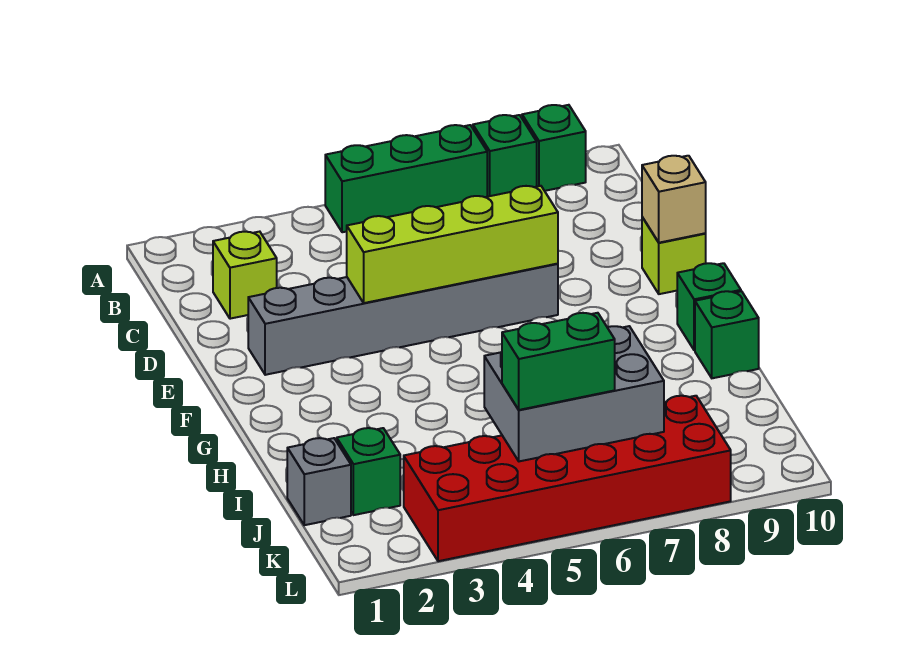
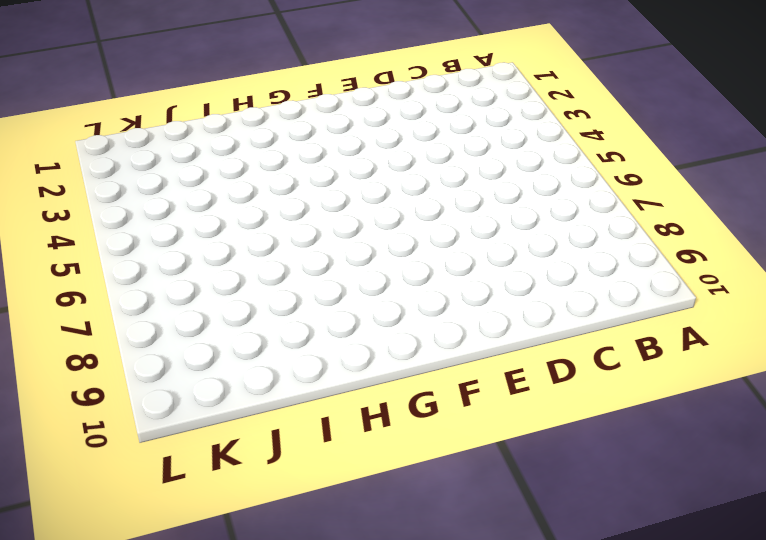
none -> green 1x3 brick [325,125,487,232]
none -> green 1x1 brick [473,115,537,197]
none -> green 1x1 brick [522,105,586,191]

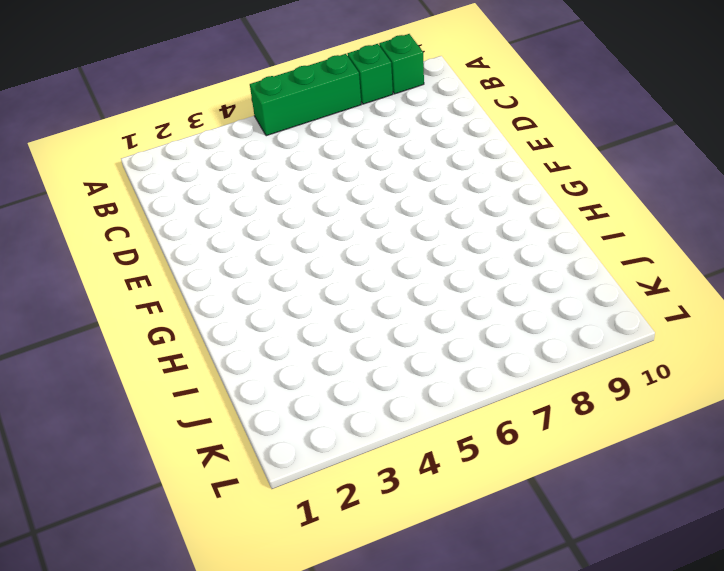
none -> lime 1x1 brick [213,232,277,319]
none -> grey 1x6 brick [248,264,558,375]
none -> lime 1x1 brick [642,217,706,294]

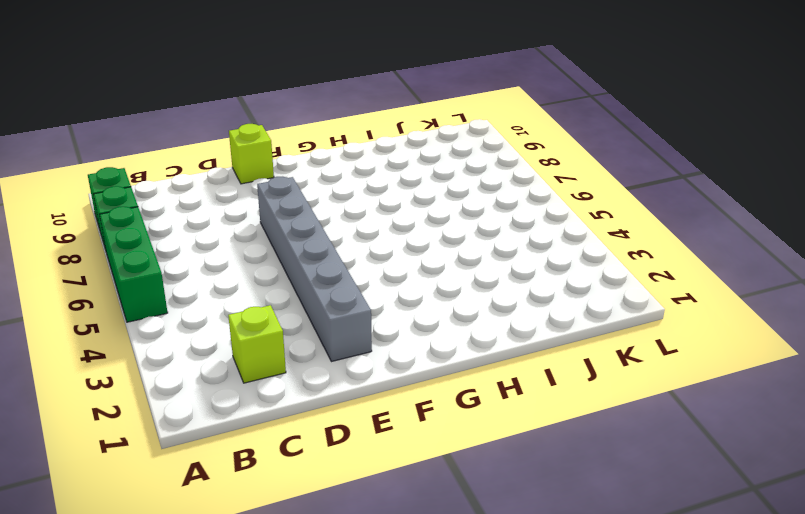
none -> green 1x1 brick [677,263,741,350]
none -> green 1x1 brick [695,291,759,378]
none -> grey 1x1 brick [287,438,351,525]

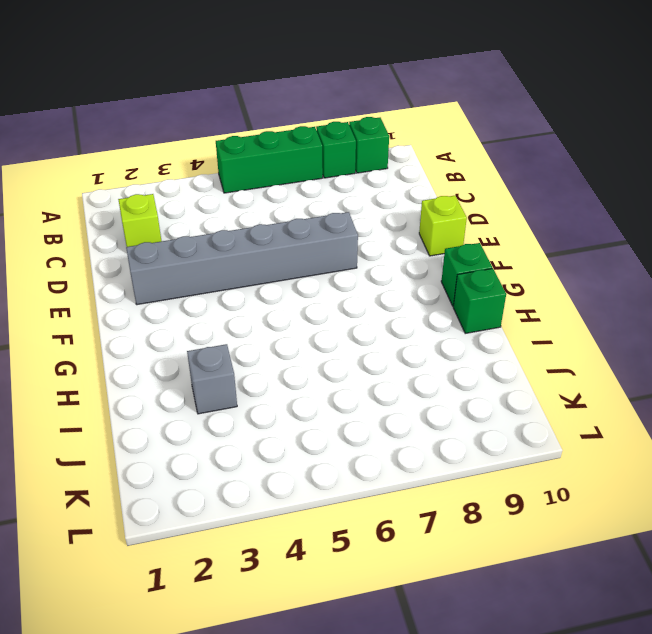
grey 1x1 brick [187,344,237,414] -> grey 1x1 brick moved to [287,438,351,525]
none -> green 1x1 brick [337,428,400,515]
none -> red 2x6 brick [404,396,731,561]
none -> lime 1x4 brick [347,186,558,303]

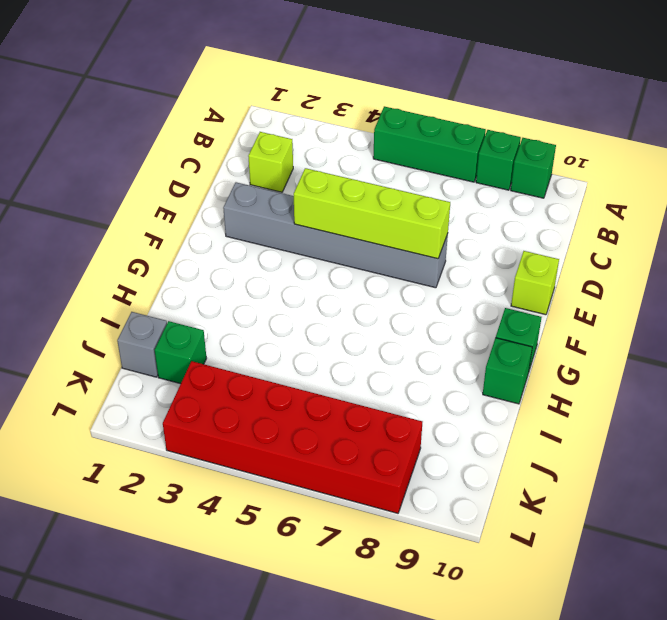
none -> tan 1x1 brick [642,156,706,243]
none -> grey 2x3 brick [484,326,664,461]
none -> green 1x2 brick [502,313,615,410]

